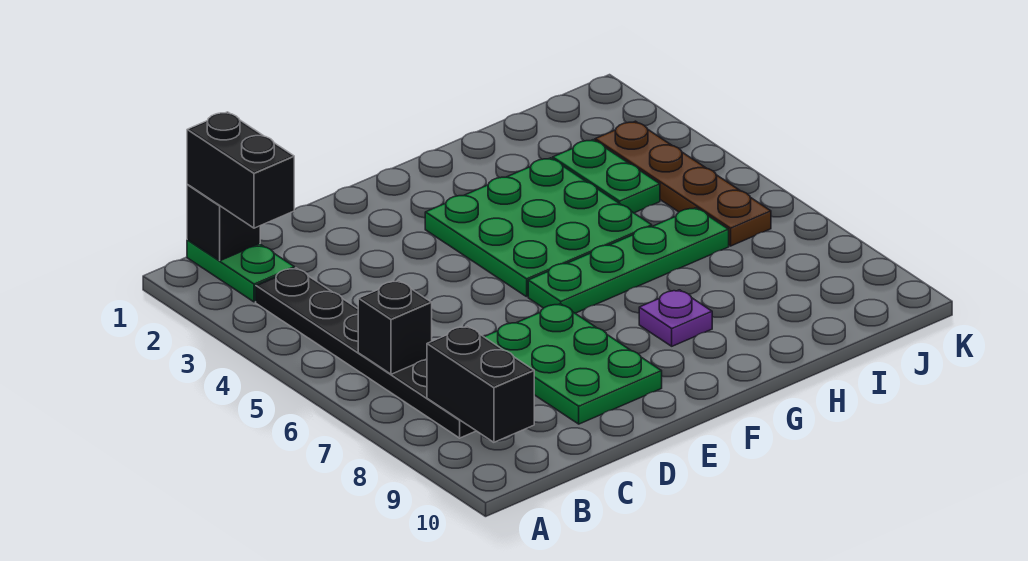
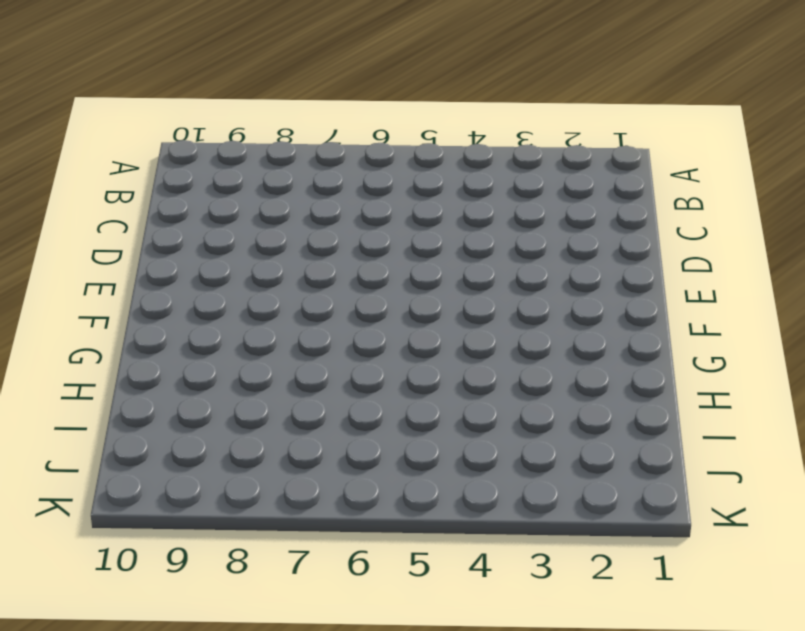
none -> green 1x2 plate [187,240,294,302]
none -> black 1x6 plate [256,268,476,438]
none -> green 2x3 plate [484,304,662,424]

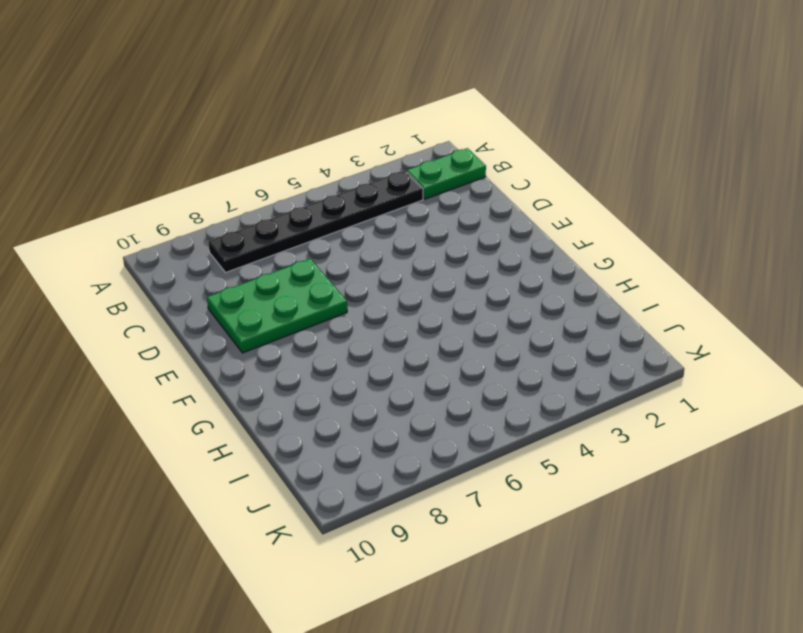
none -> green 3x3 plate [425,158,652,297]
none -> green 1x4 plate [528,208,729,313]
none -> purple 1x1 plate [639,290,712,346]

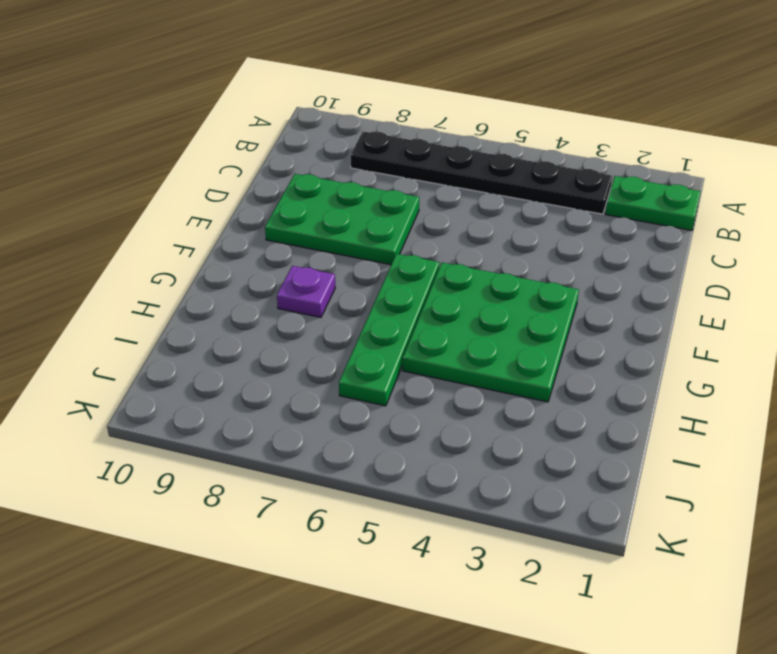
none -> green 1x2 plate [553,140,660,213]
none -> brown 1x4 plate [595,121,771,246]
none -> black 1x1 brick [187,184,260,261]

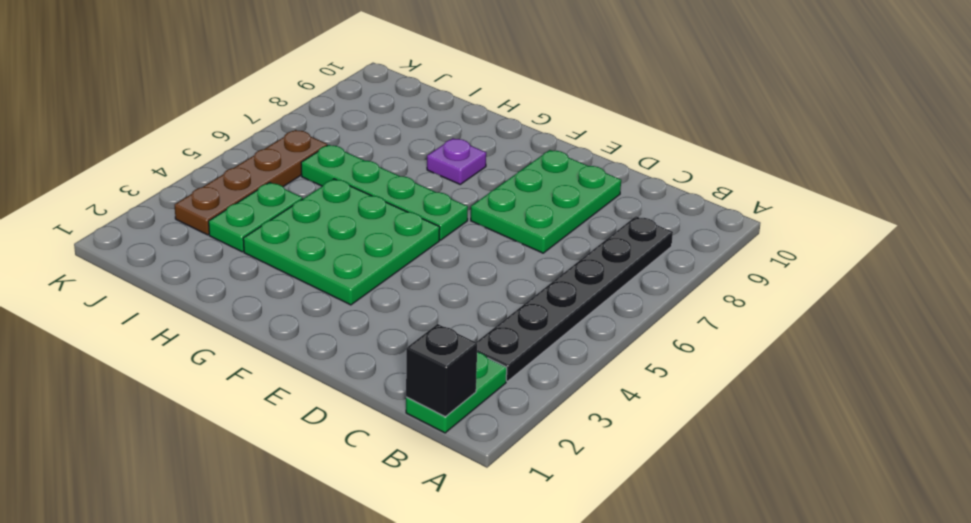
none -> black 1x1 brick [358,281,432,374]
none -> black 1x2 brick [427,326,534,442]
none -> black 1x2 brick [187,112,294,228]

